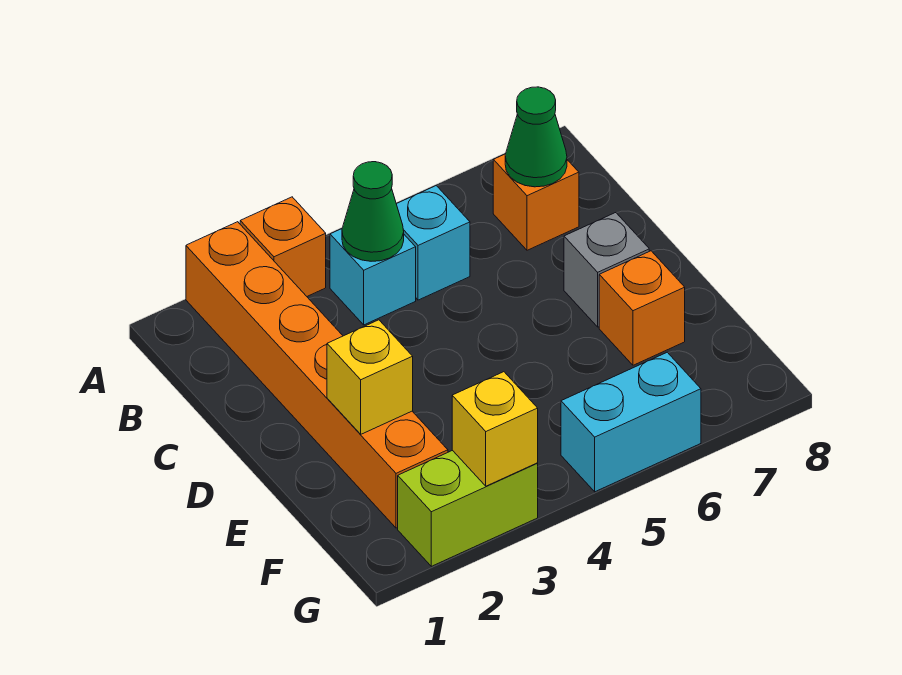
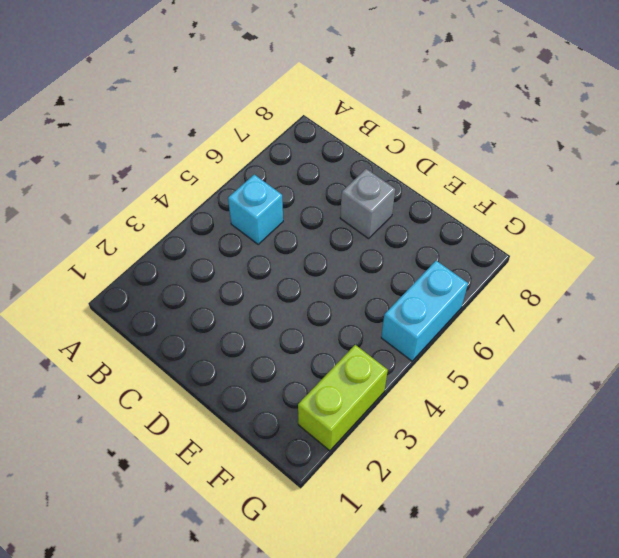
none -> orange 1x6 brick [186,222,448,528]
none -> orange 1x1 brick [240,197,326,296]
none -> cyan 1x1 brick [330,229,416,325]

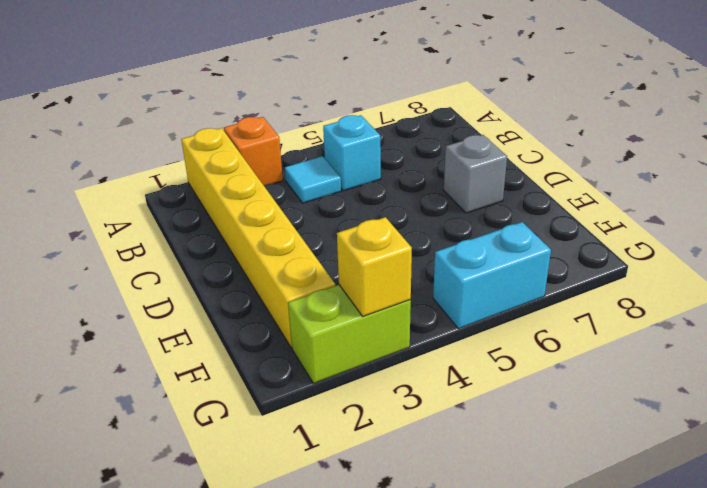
yellow 1x6 brick [181,128,335,348] -> orange 1x6 brick [186,222,448,528]
cyan 1x1 tile [285,156,341,203] -> cyan 1x1 brick [330,229,416,325]
none -> orange 1x1 brick [493,154,579,250]
none -> orange 1x1 brick [599,251,685,365]
none -> green 1x1 cone [342,162,404,261]

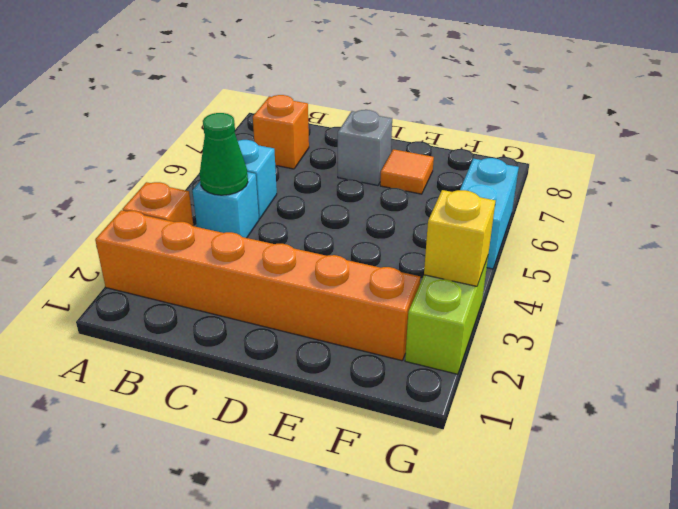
orange 1x1 tile [380,149,434,194] -> orange 1x1 brick [599,251,685,365]
none -> green 1x1 cone [505,87,567,187]
none -> yellow 1x1 brick [327,320,413,434]

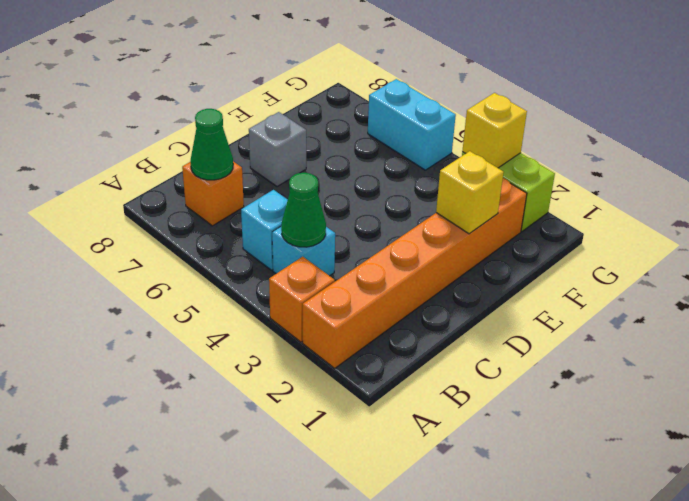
none -> orange 1x1 brick [599,251,685,365]

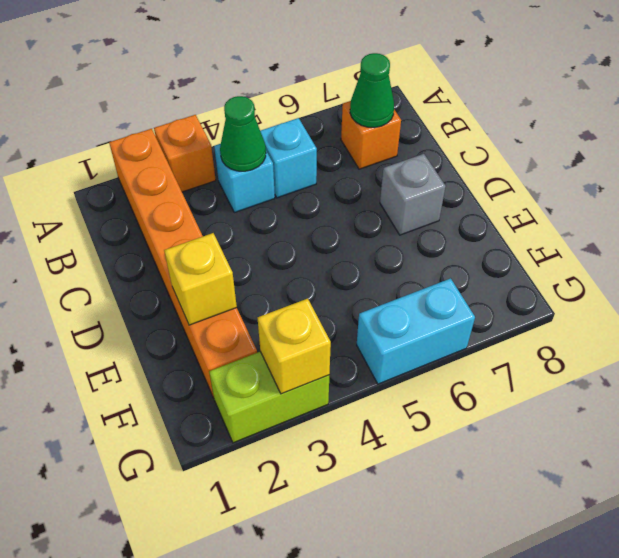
none -> orange 1x1 brick [599,251,685,365]

